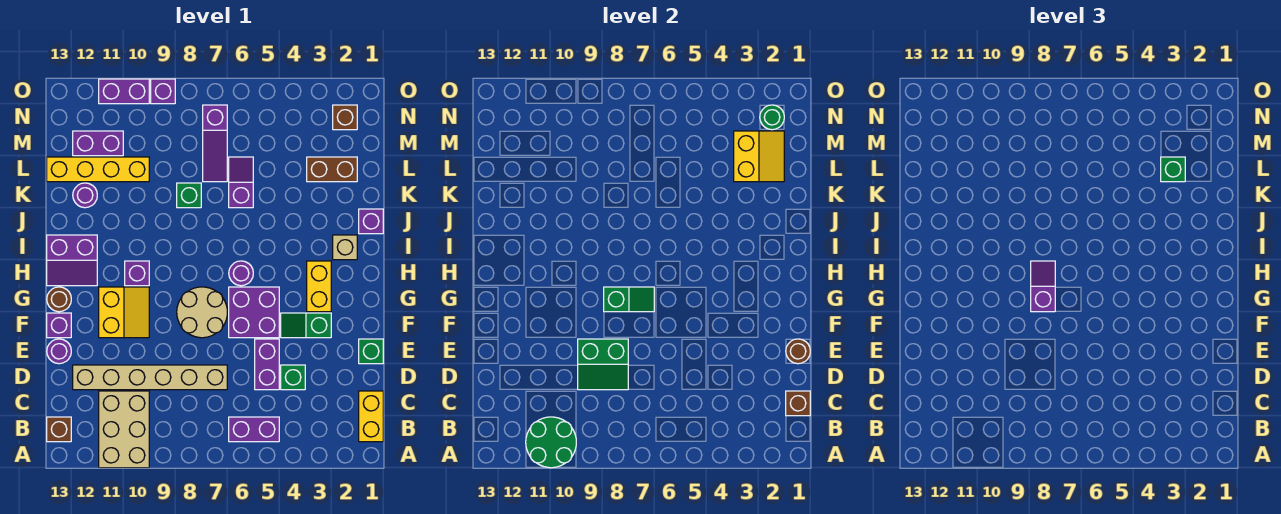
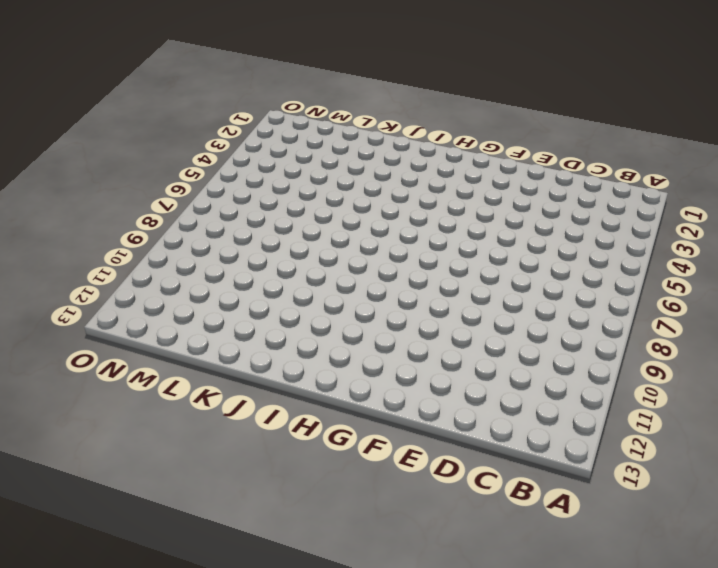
none -> tan 2x3 brick [99,391,149,468]
none -> yellow 1x2 brick [359,391,383,442]
none -> purple 1x2 brick [229,417,279,442]
none -> brown 1x1 brick [47,417,71,442]

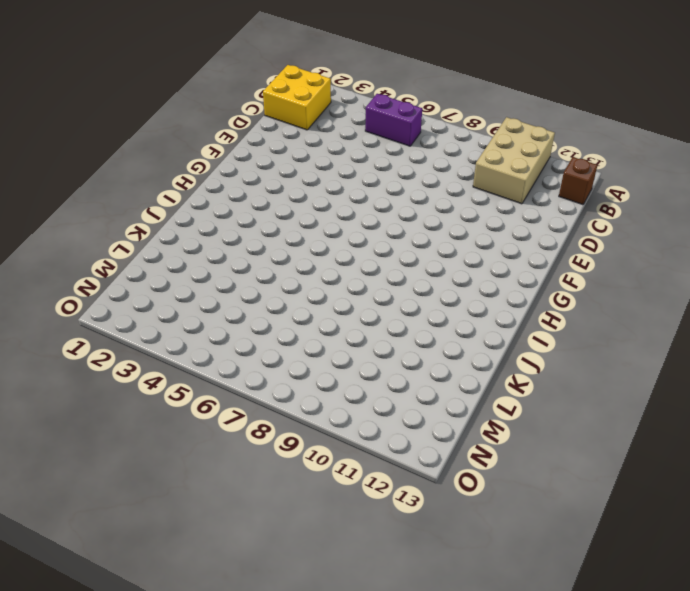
yellow 2x2 brick [263,65,331,130] -> yellow 1x2 brick [359,391,383,442]
none -> green 1x1 brick [281,365,305,390]
none -> purple 1x2 brick [255,339,279,390]
none -> tan 1x6 brick [73,365,227,390]
none -> green 1x1 brick [359,339,383,364]

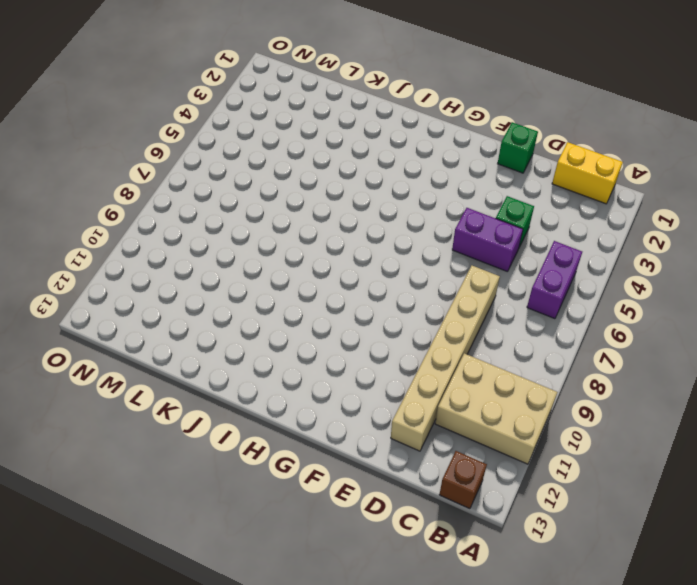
none -> purple 1x1 round brick [47,339,71,364]
none -> green 1x2 slope [281,313,331,338]
none -> purple 2x2 brick [229,287,279,338]
none -> tan 2x2 round brick [177,287,227,338]

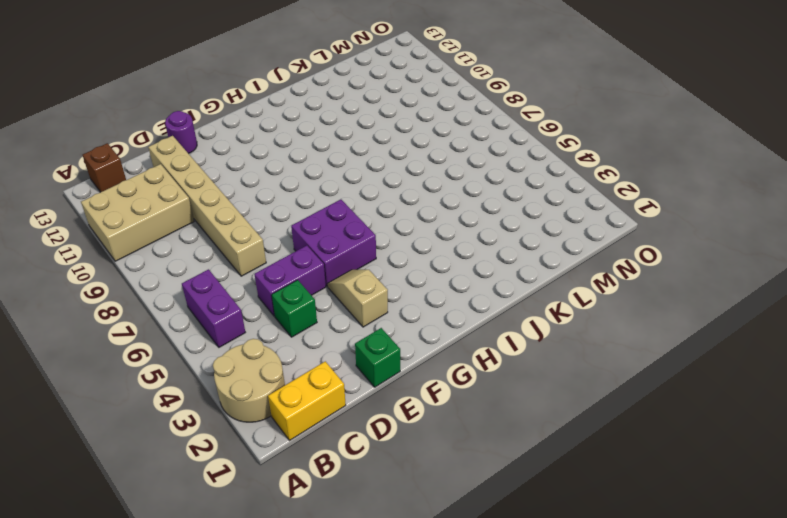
tan 2x2 round brick [213,339,285,422] -> tan 2x2 round brick moved to [177,287,227,338]
tan 1x2 slope [328,270,388,327] -> green 1x2 slope [281,313,331,338]
none -> yellow 2x2 slope [99,287,149,338]
none -> purple 1x1 brick [47,313,71,338]
none -> yellow 1x2 brick [307,261,331,312]
none -> brown 1x1 round brick [47,287,71,312]

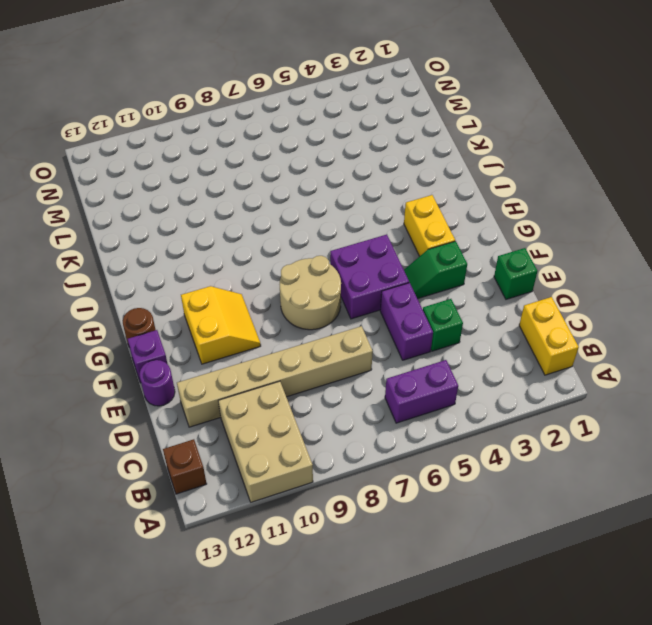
none -> purple 1x1 round brick [229,261,253,286]
none -> purple 1x1 brick [125,261,149,286]
none -> purple 2x2 slope [47,235,97,286]
none -> tan 1x1 brick [333,235,357,260]

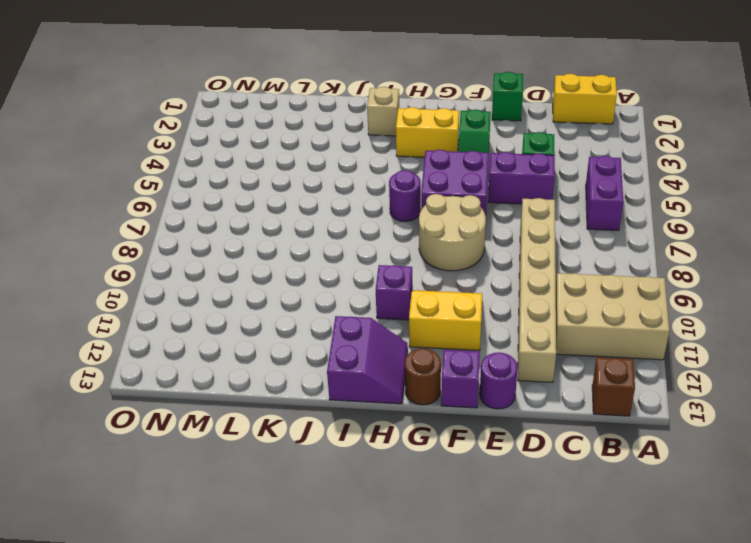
none -> purple 1x1 brick [359,209,383,234]
none -> purple 1x2 slope [229,157,253,208]
none -> green 1x1 brick [177,183,201,208]
none -> purple 1x1 round brick [73,183,97,208]

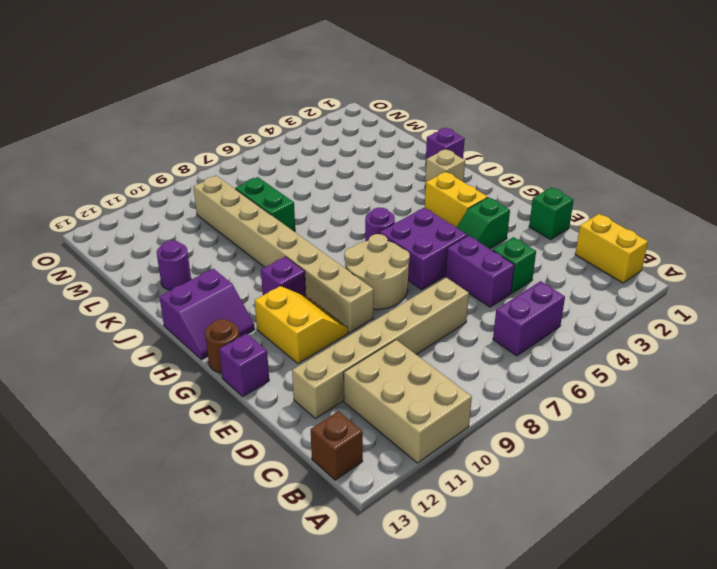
tan 1x8 brick [193,176,374,332] -> none
green 1x2 brick [235,177,295,232] -> green 1x1 brick [177,183,201,208]
none -> purple 1x1 round brick [47,339,71,364]
none -> purple 1x2 slope [229,157,253,208]
none -> brown 1x2 brick [307,157,357,182]
none -> purple 1x3 slope [203,105,227,182]

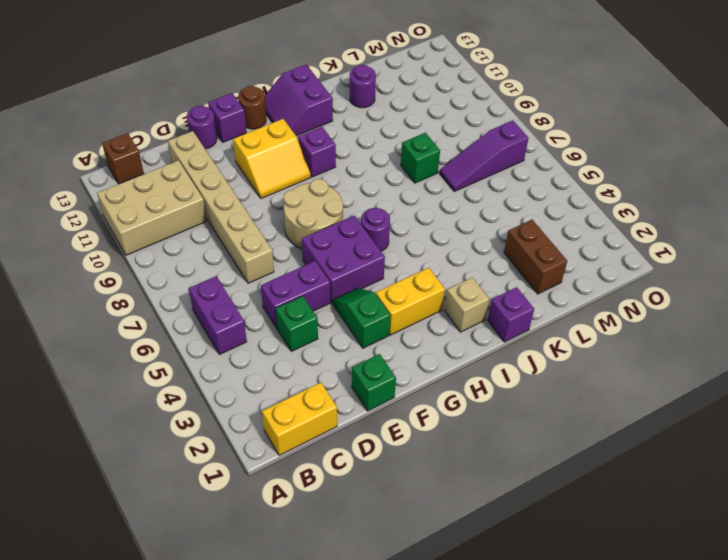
none -> purple 1x2 slope [229,157,253,208]
none -> yellow 1x4 brick [47,157,149,182]
none -> purple 1x2 brick [73,131,123,156]
none -> brown 1x1 brick [333,105,357,130]

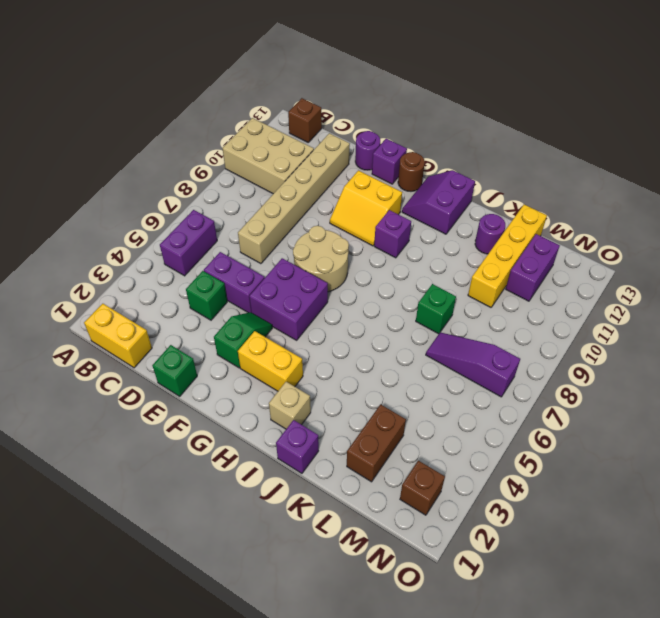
none -> purple 1x1 round brick [229,261,253,286]
none -> purple 1x2 slope [229,157,253,208]
none -> purple 1x1 brick [151,79,175,104]
none -> purple 1x2 brick [99,79,149,104]

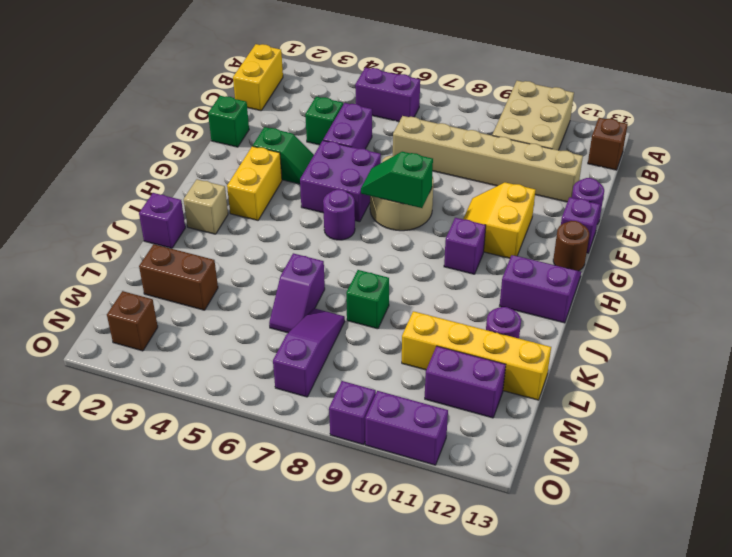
none -> green 2x2 round brick [526,417,576,468]
none -> brown 1x1 brick [786,391,810,416]
none -> green 2x2 slope [578,339,628,390]
none -> brown 1x1 round brick [786,339,810,364]

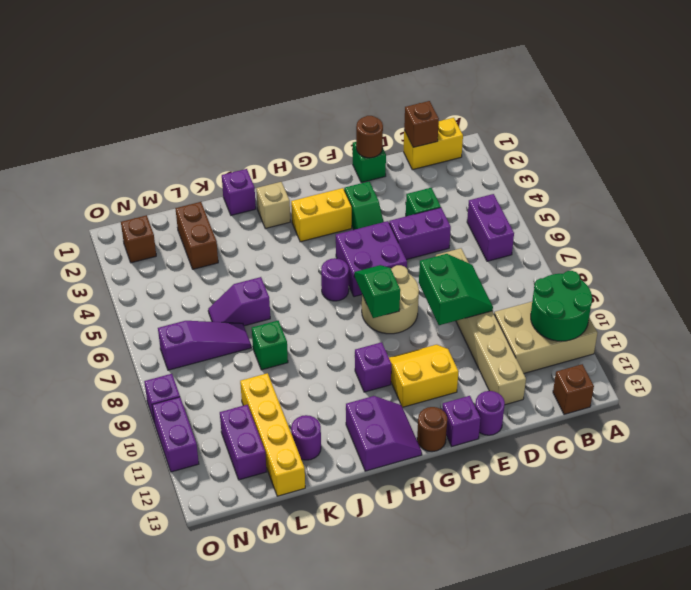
none -> yellow 2x2 slope [734,131,784,182]
none -> green 1x1 round brick [760,105,784,130]
none -> purple 1x2 slope [1031,261,1055,312]
none -> green 1x1 brick [1161,157,1185,182]

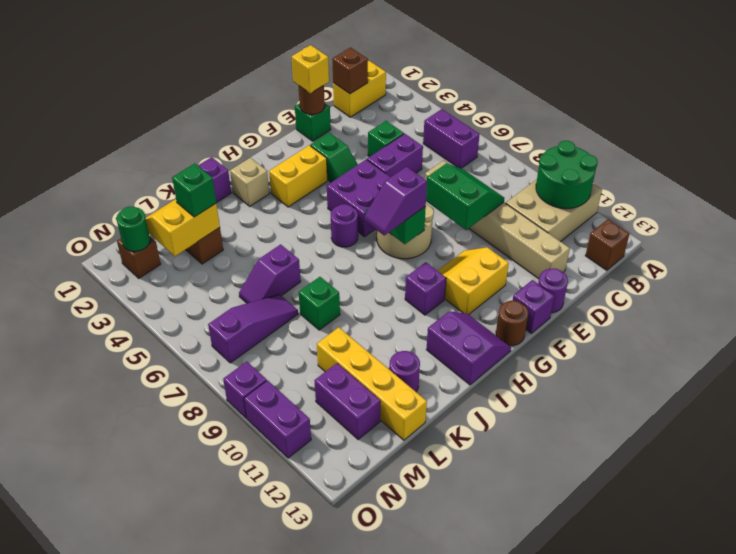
yellow 1x1 brick [292,45,329,93] -> none

